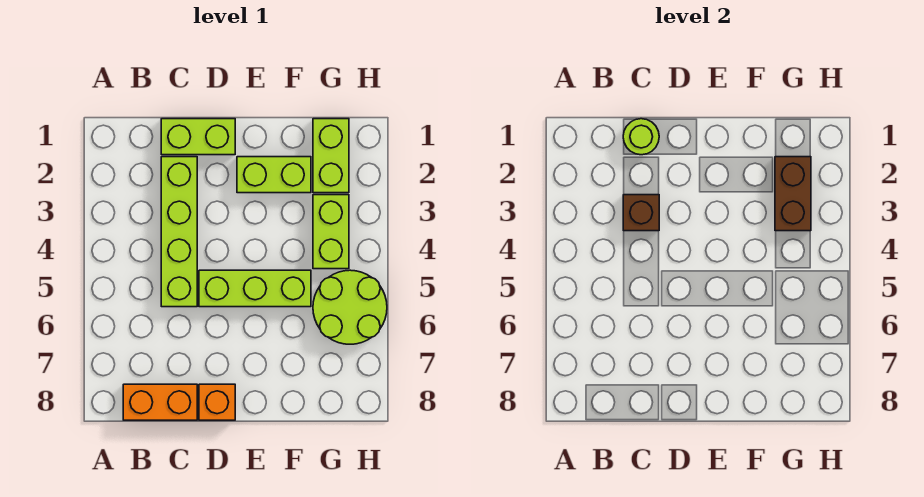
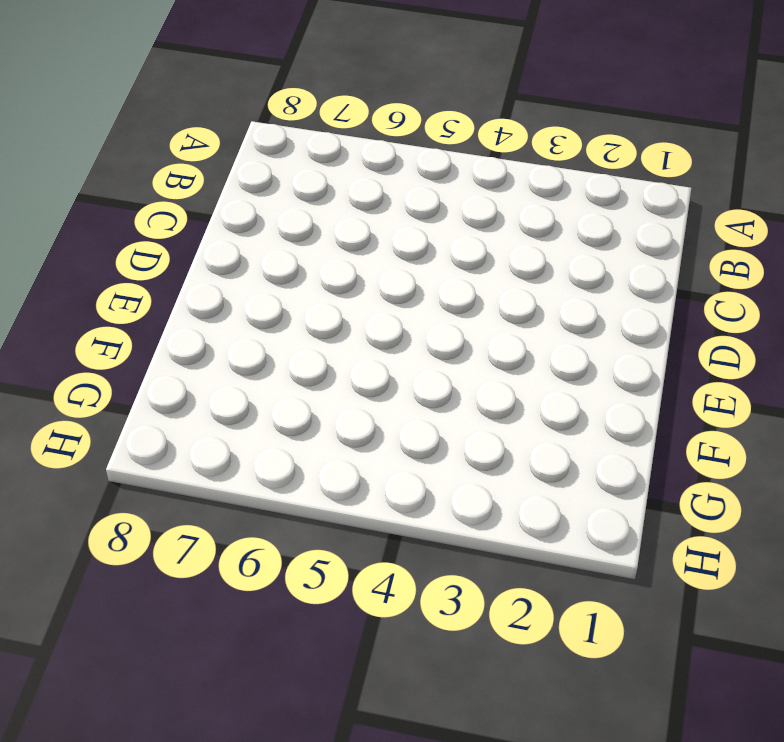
none -> orange 1x2 brick [123,384,197,420]
none -> lime 1x2 brick [161,119,235,155]
none -> lime 1x4 brick [161,157,197,307]

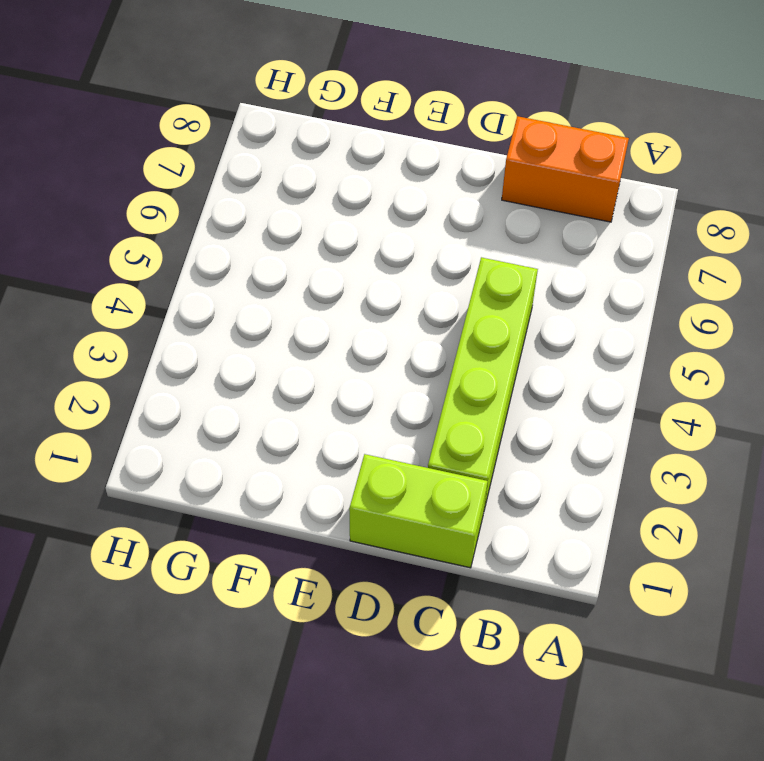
none -> lime 1x3 brick [199,270,311,307]
none -> orange 1x1 brick [199,384,235,420]
none -> lime 1x2 brick [237,157,311,193]

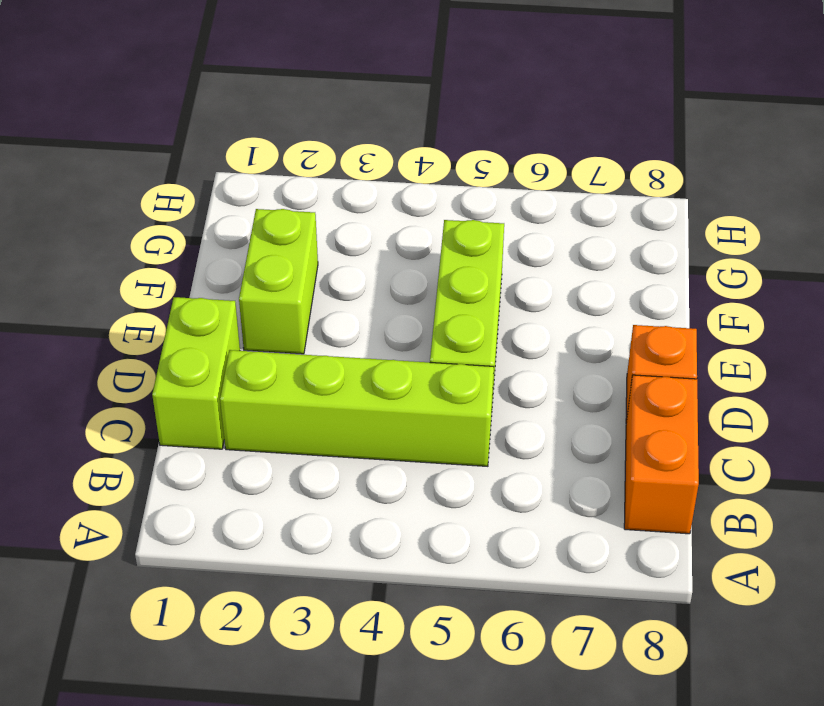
none -> lime 1x2 brick [313,119,349,193]
none -> lime 1x2 brick [313,195,349,269]
none -> lime 2x2 round brick [313,270,387,344]

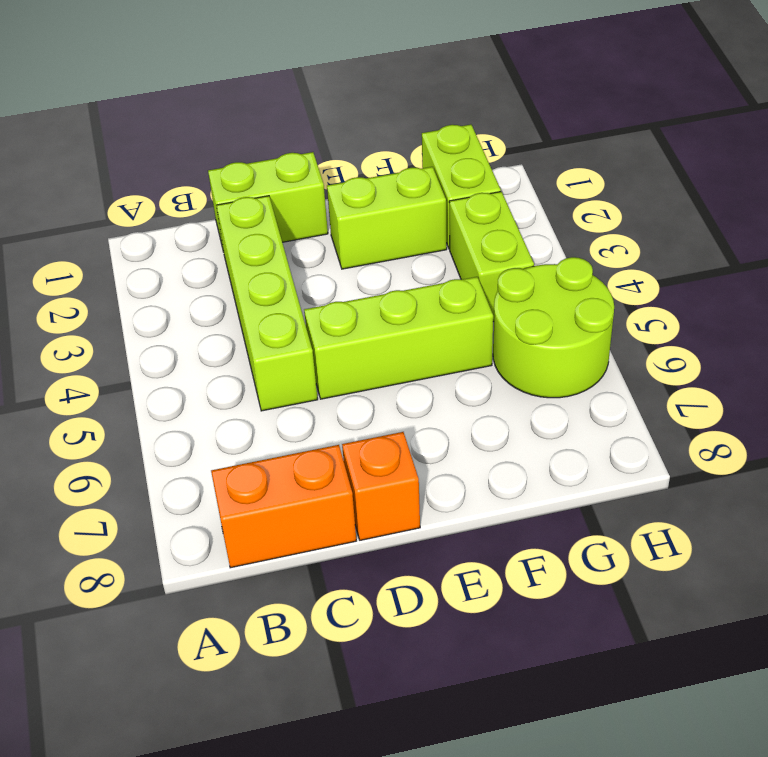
none -> lime 1x1 round brick [623,119,659,155]
none -> brown 1x1 brick [623,195,659,231]
none -> brown 1x2 brick [775,157,811,231]

